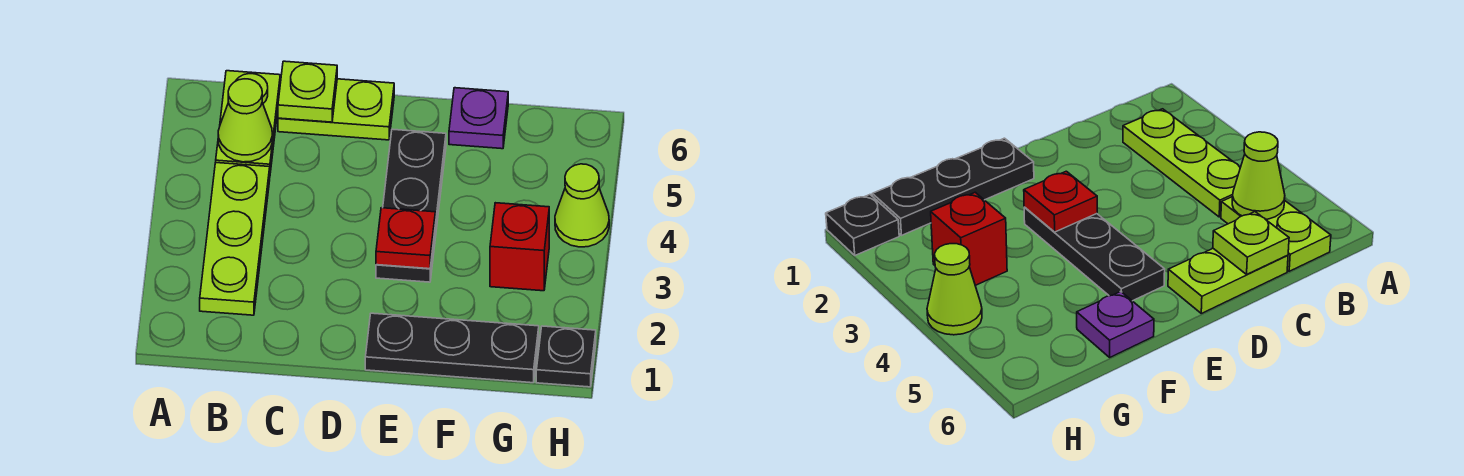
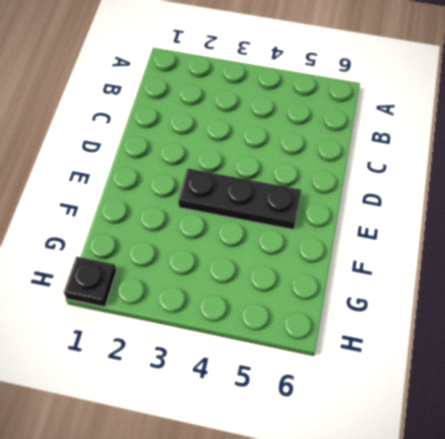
none -> lime 1x3 plate [200,163,270,315]
none -> lime 1x2 plate [216,71,280,173]
none -> lime 1x2 plate [278,79,394,140]

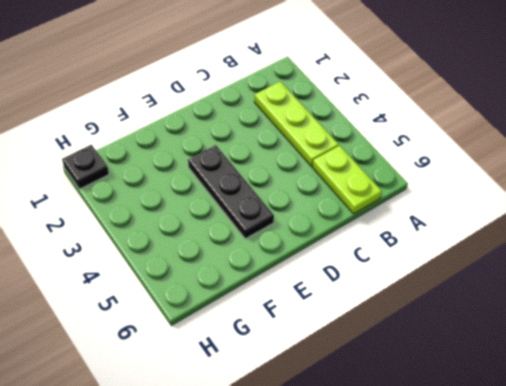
none -> lime 1x2 plate [278,79,394,140]
none -> black 1x3 plate [365,313,539,383]
none -> purple 1x1 plate [449,88,508,149]

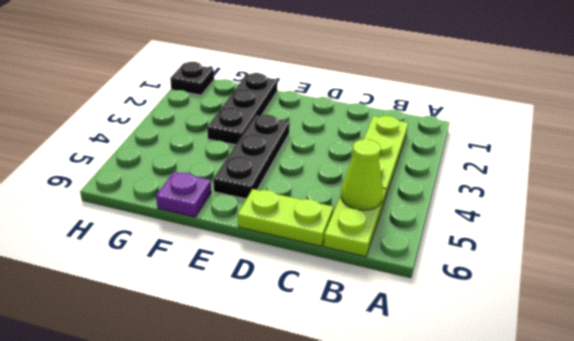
black 1x3 plate [207,73,277,145] -> black 1x3 plate turned to [365,313,539,383]
none -> red 1x1 brick [490,203,549,291]
none -> lime 1x1 cone [555,164,609,247]
none -> lime 1x1 plate [278,61,337,122]

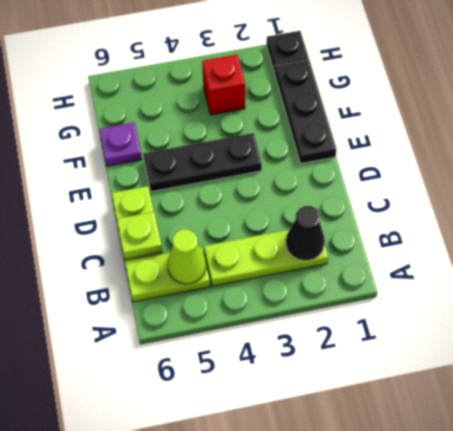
black 1x1 cone [286,206,325,261] -> none
none -> lime 1x1 cone [555,164,609,247]
none -> red 1x1 plate [376,208,435,269]

